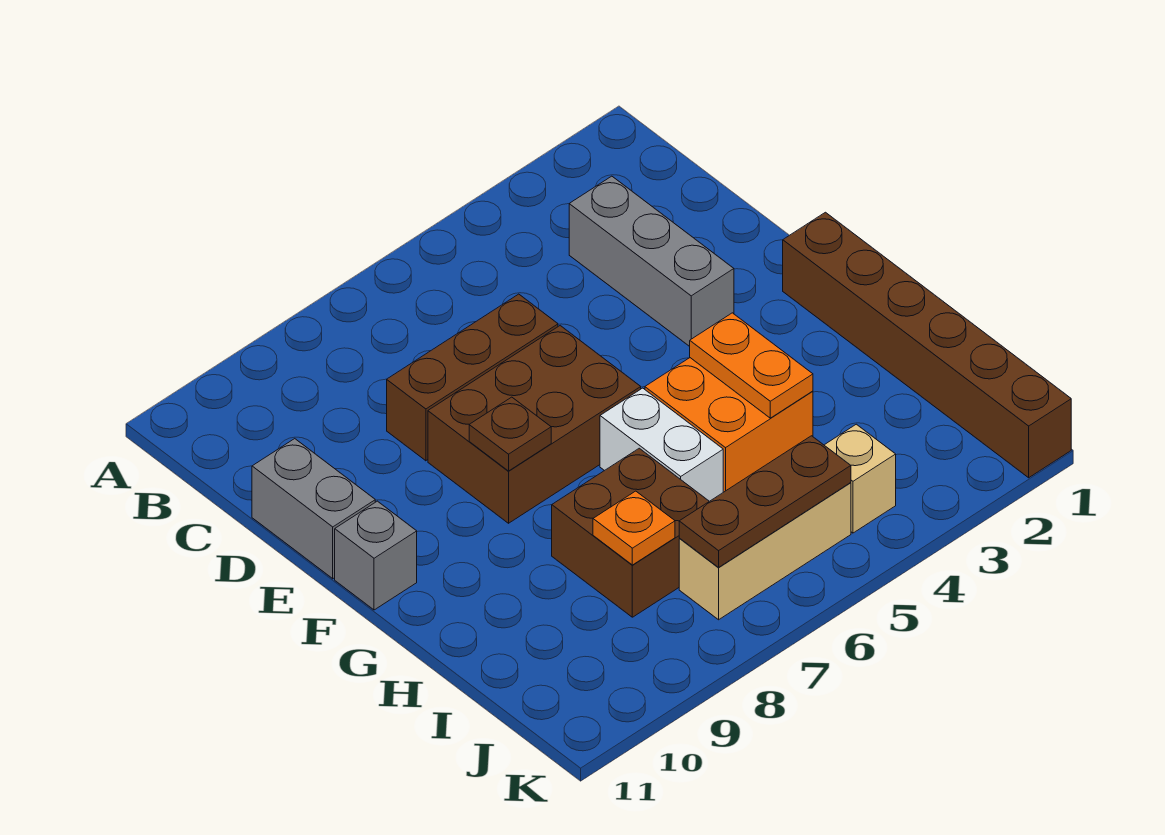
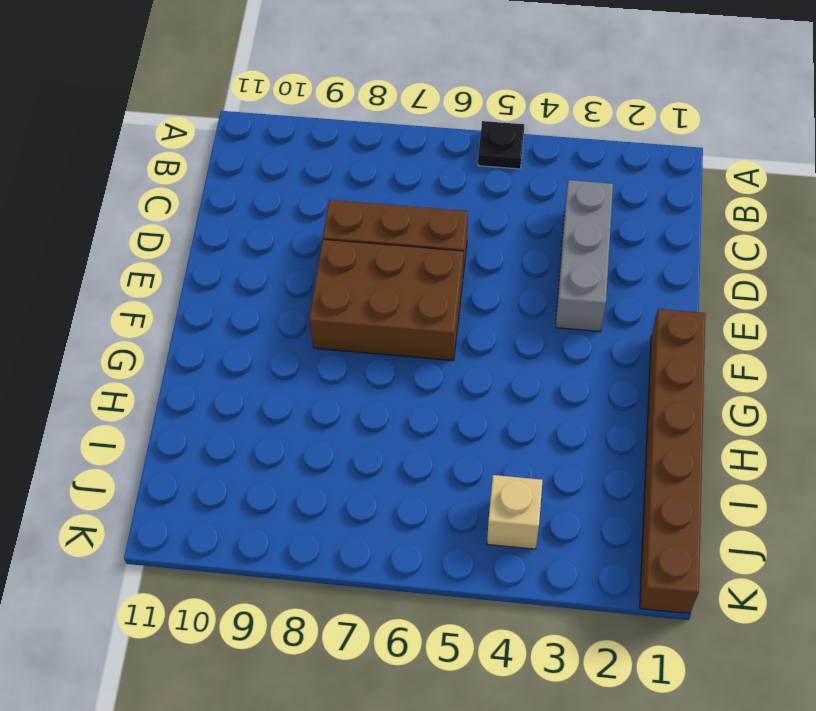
black 1x1 plate [478,121,524,169] -> none
none -> grey 1x2 brick [252,439,375,579]
none -> grey 1x1 brick [335,501,417,610]
none -> orange 2x2 brick [645,358,813,492]

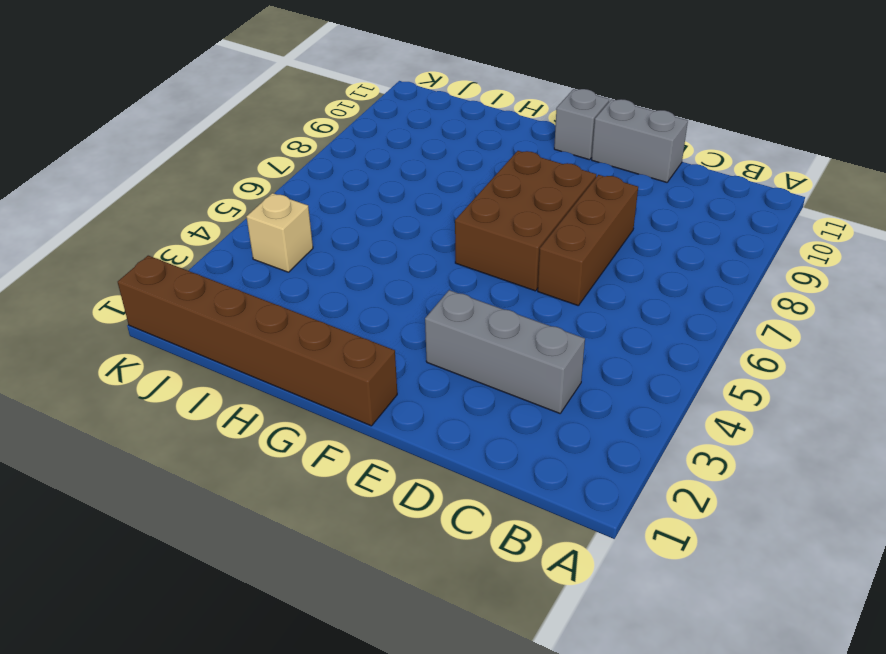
none -> orange 2x2 brick [645,358,813,492]
none -> white 1x2 brick [600,388,723,501]
none -> brown 2x2 brick [552,448,709,617]

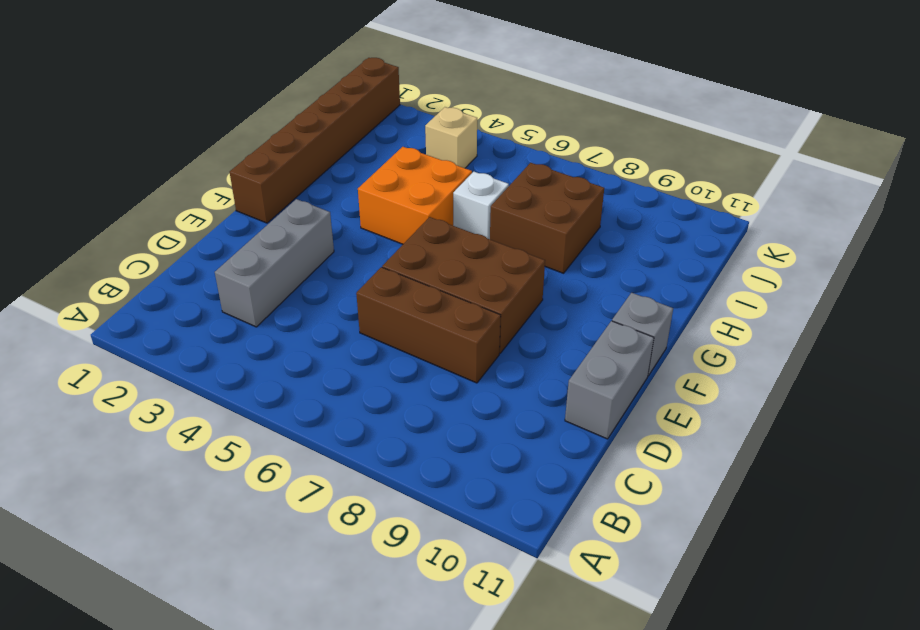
white 1x1 brick [453,172,509,239] -> white 1x2 brick [600,388,723,501]
none -> tan 1x3 brick [679,483,851,620]
none -> brown 1x1 plate [469,397,551,471]
none -> orange 1x2 plate [690,313,813,418]

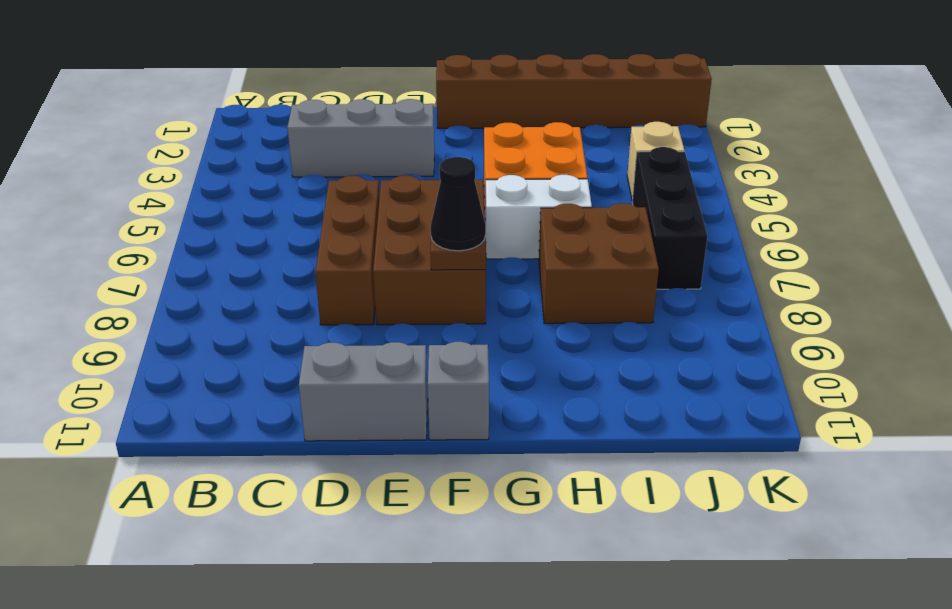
black 1x1 cone [431,157,486,251] -> none
black 1x3 brick [632,147,707,289] -> tan 1x3 brick [679,483,851,620]
none -> orange 1x2 plate [690,313,813,418]
none -> orange 1x1 plate [593,491,675,565]
none -> brown 1x3 plate [679,436,851,567]

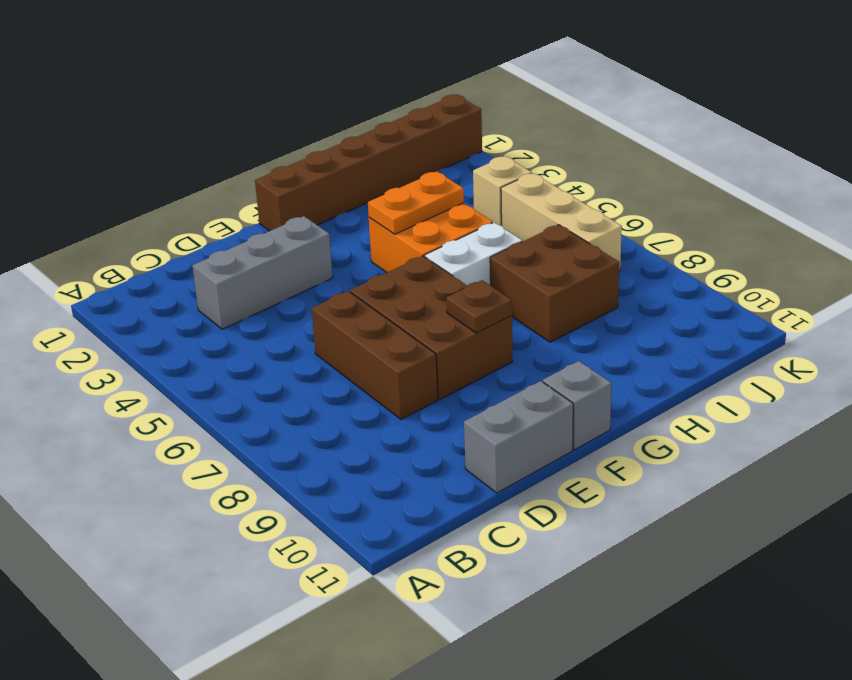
none -> orange 1x1 plate [593,491,675,565]
none -> brown 1x3 plate [679,436,851,567]

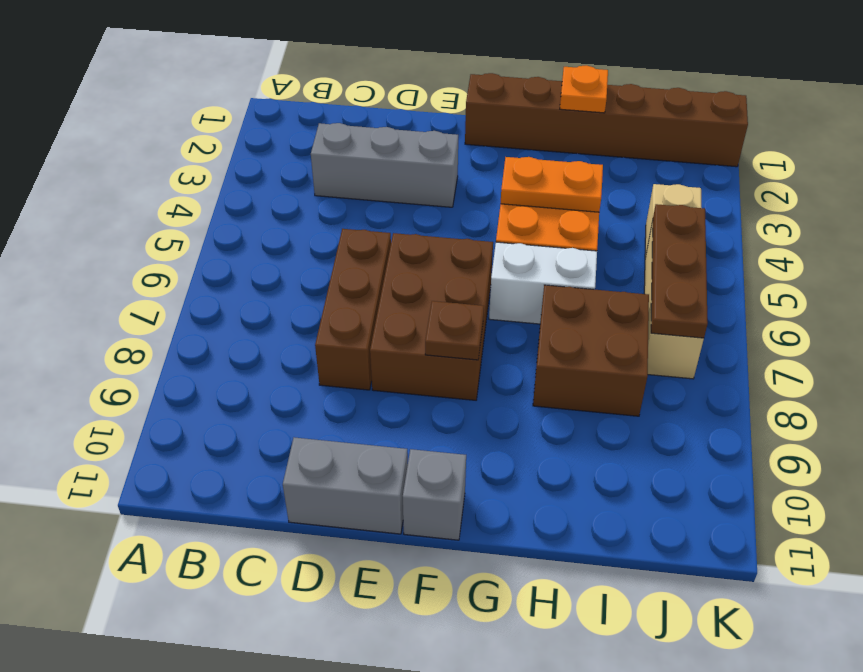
orange 1x1 plate [560,65,608,113] -> orange 1x1 plate moved to [593,491,675,565]

